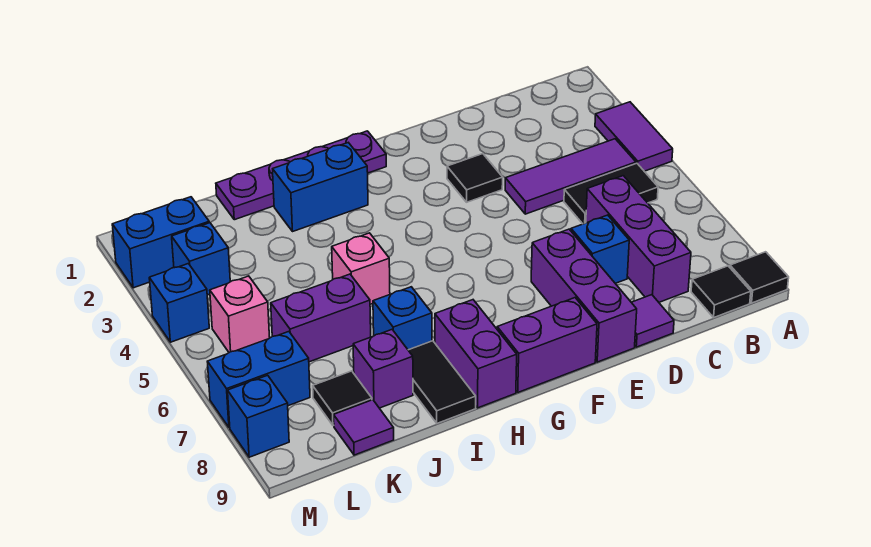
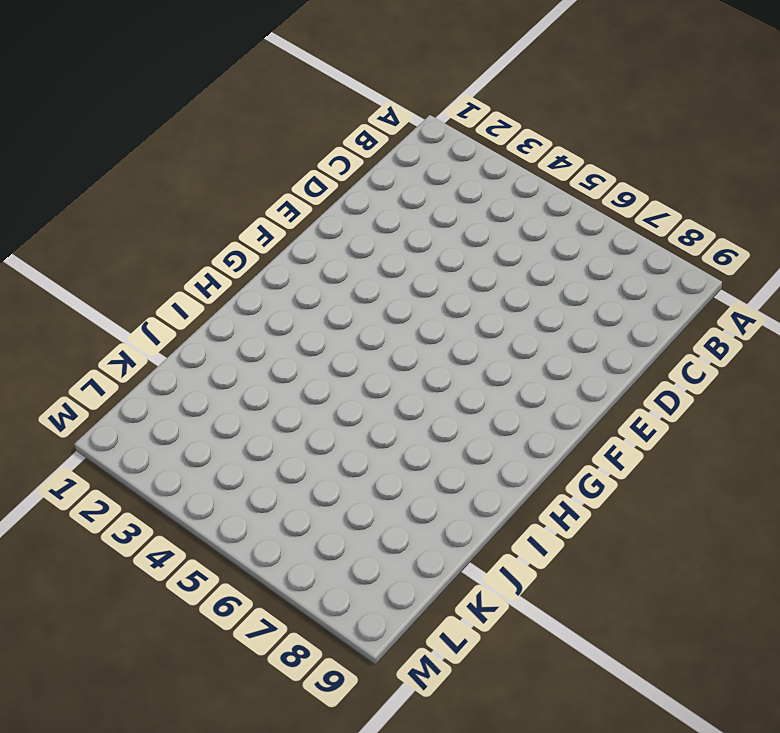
none -> purple 1x2 tile [595,102,673,171]
none -> black 1x1 tile [730,252,789,303]
none -> purple 1x3 tile [505,139,636,214]

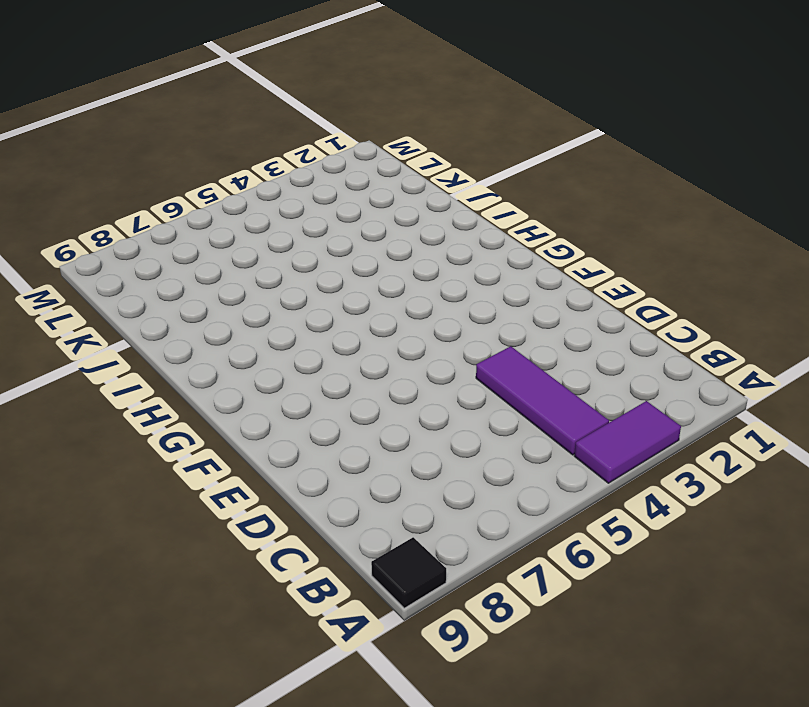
none -> black 1x2 tile [564,163,658,224]
none -> black 1x1 tile [691,266,751,317]
none -> purple 1x3 brick [586,176,691,302]

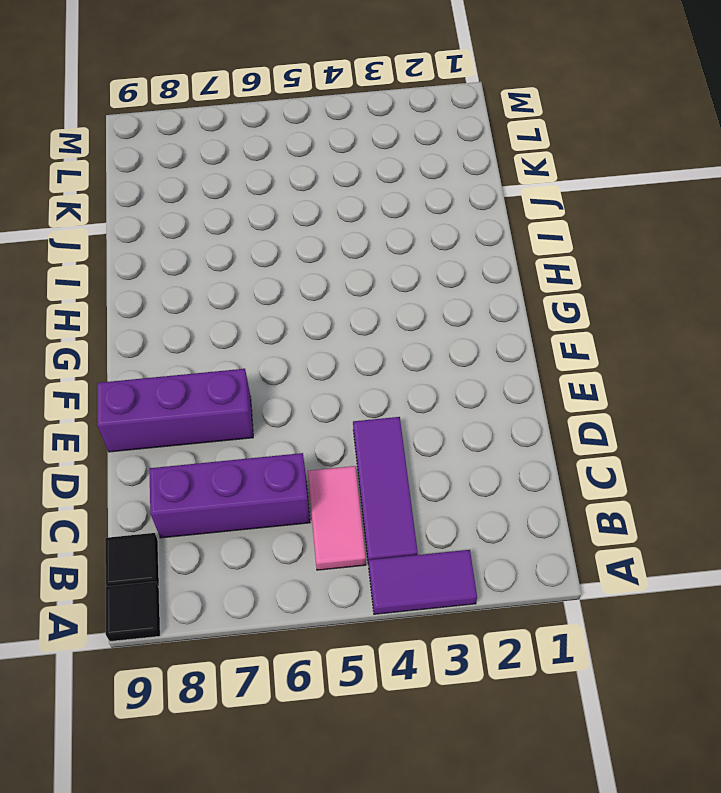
pink 1x2 tile [308,466,366,570] -> black 1x2 tile [564,163,658,224]
none -> blue 1x1 brick [571,215,629,283]
none -> purple 1x1 tile [631,295,674,347]
none -> black 1x1 tile [447,154,503,202]

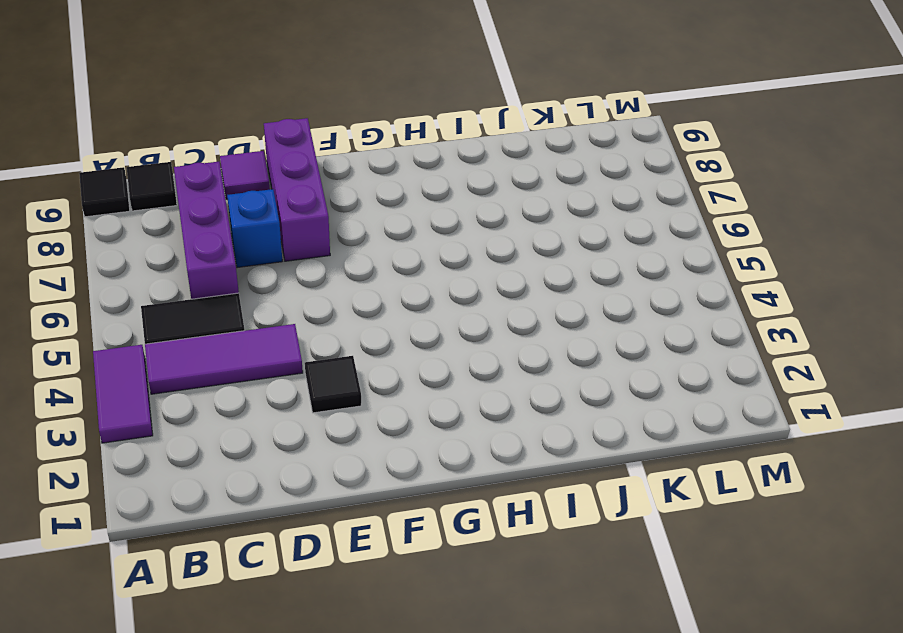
none -> purple 1x2 brick [497,298,597,392]
none -> purple 1x4 plate [216,131,386,220]
none -> blue 1x2 brick [273,143,368,232]

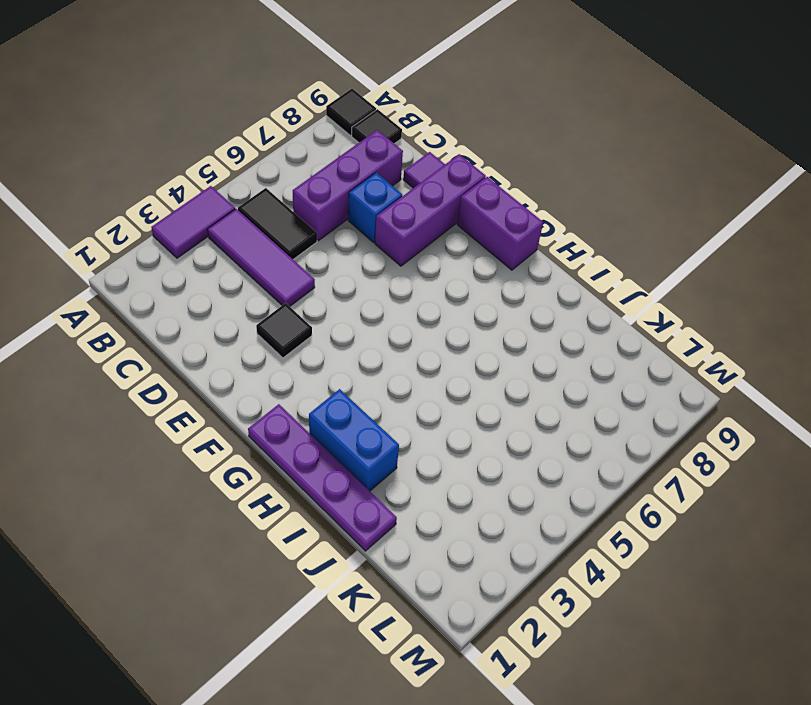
none -> purple 1x2 brick [435,300,517,408]
none -> pink 1x1 brick [332,233,390,304]
none -> blue 1x1 brick [373,287,432,350]

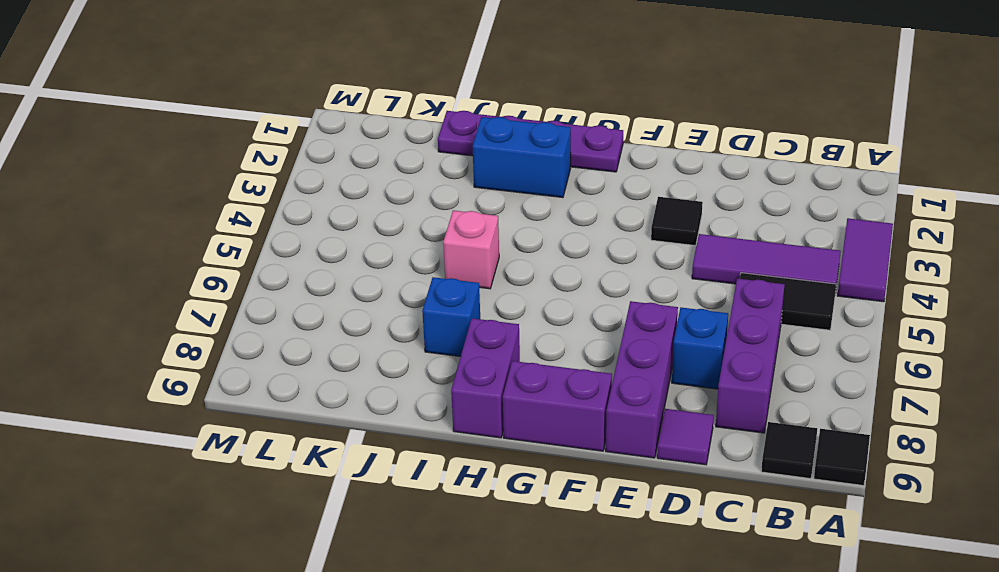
none -> black 1x2 tile [408,341,476,423]
none -> purple 1x2 brick [271,274,371,362]
none -> purple 1x1 brick [353,330,413,408]

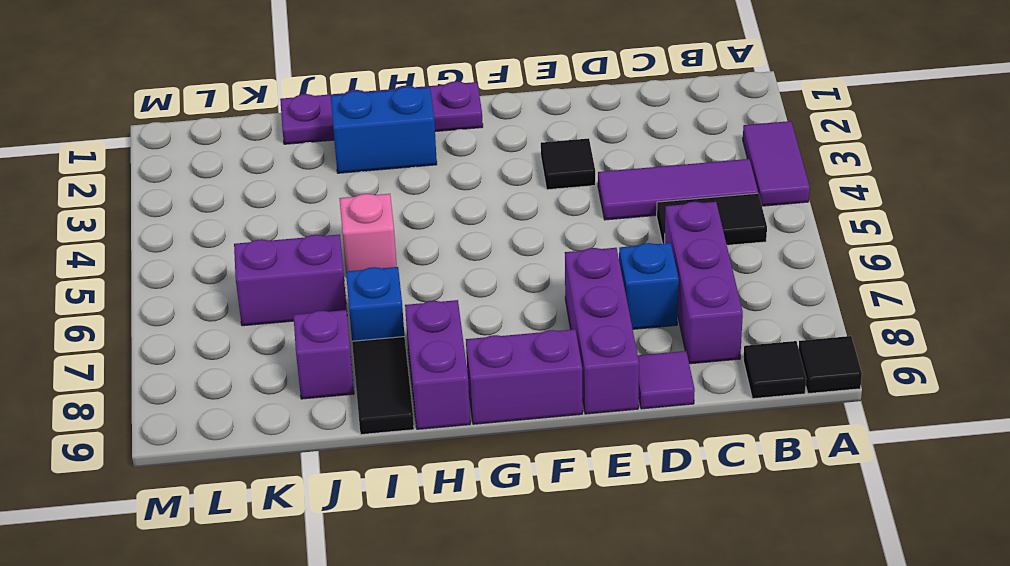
none -> black 1x1 tile [313,371,372,426]
none -> purple 1x1 tile [334,400,394,455]
none -> blue 1x2 brick [112,197,209,288]

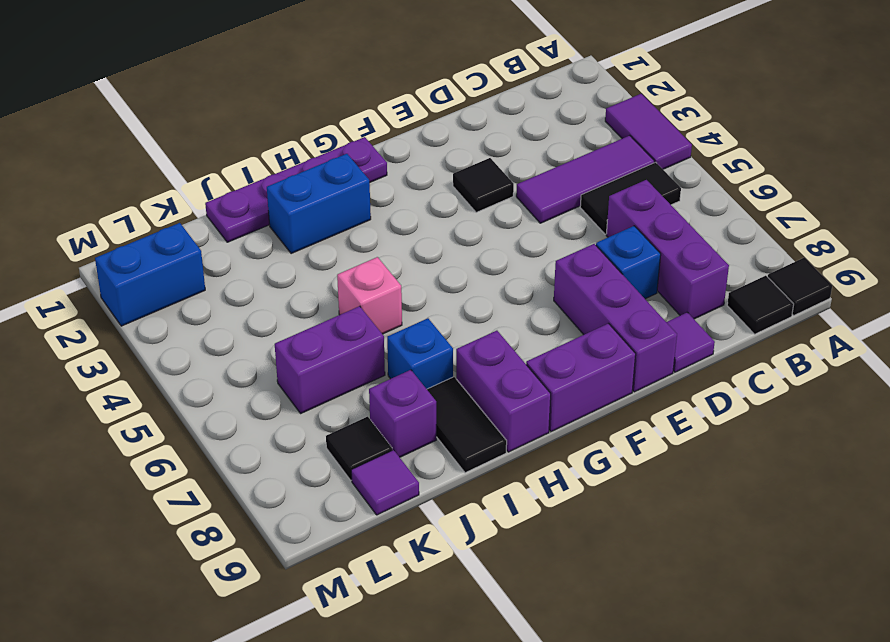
none -> blue 1x1 brick [172,223,230,295]
none -> pink 1x1 brick [210,276,270,352]
none -> blue 1x2 brick [207,332,310,428]

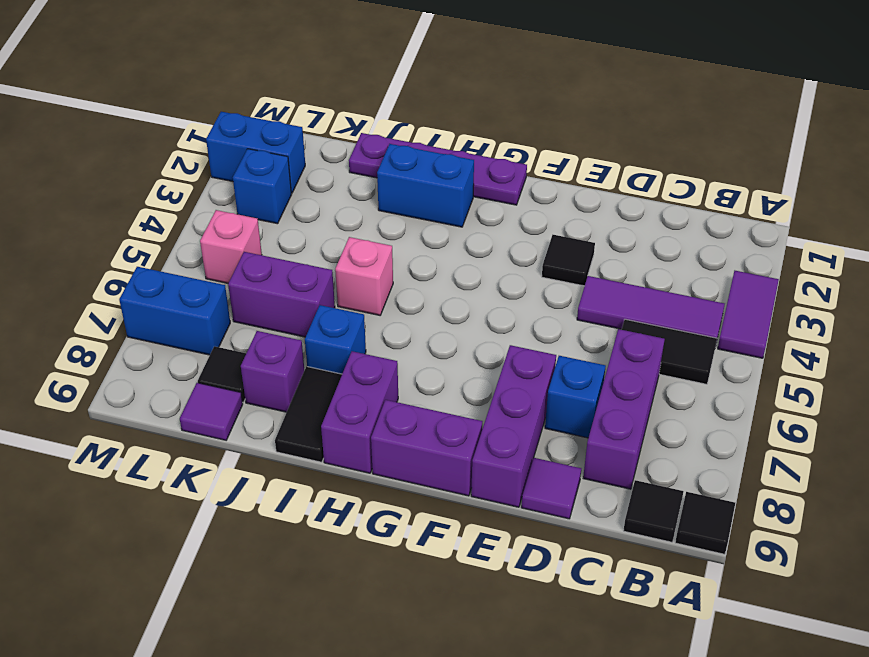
none -> blue 1x1 brick [149,264,209,342]
none -> blue 1x1 brick [228,375,289,457]

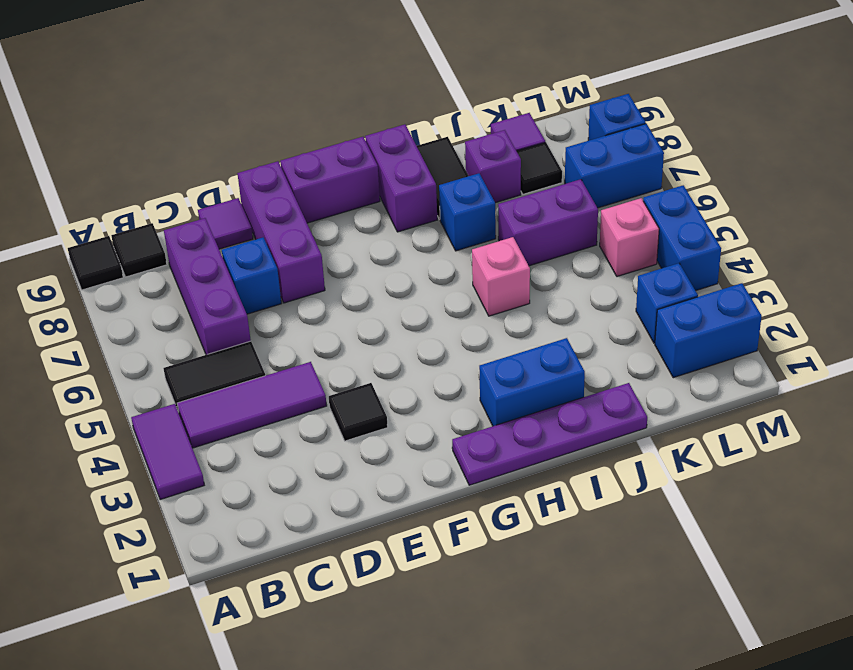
blue 1x2 brick [643,185,721,291] -> blue 1x1 brick [149,264,209,342]

